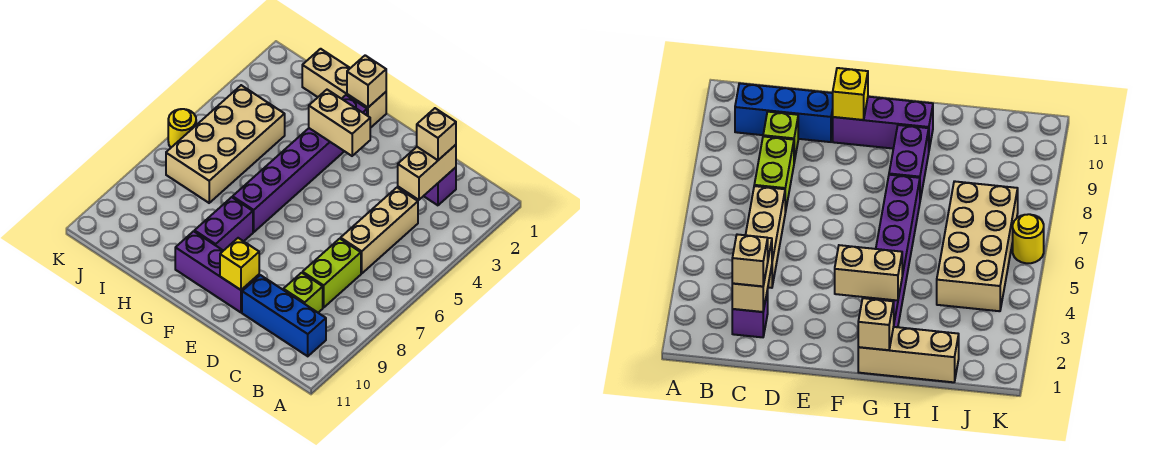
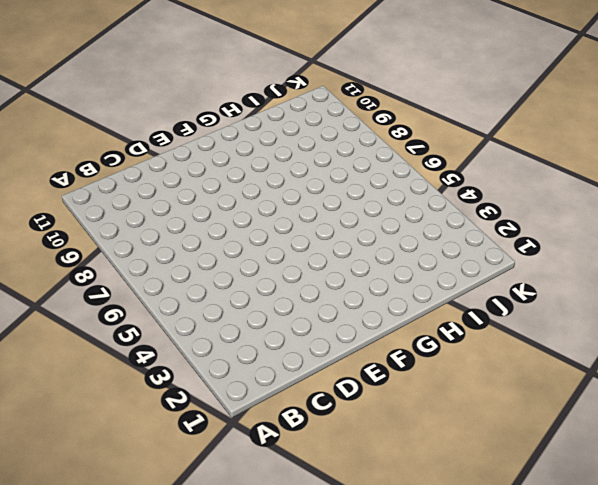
none -> blue 1x3 brick [242,275,326,356]
none -> purple 1x1 brick [424,167,456,205]
none -> tan 1x3 brick [341,188,418,273]

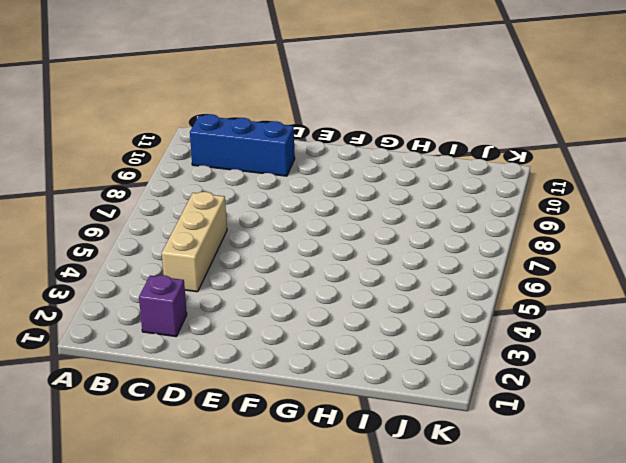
none -> lime 1x2 brick [303,239,361,308]
none -> lime 1x1 brick [283,273,323,313]
none -> purple 1x3 brick [175,231,259,312]

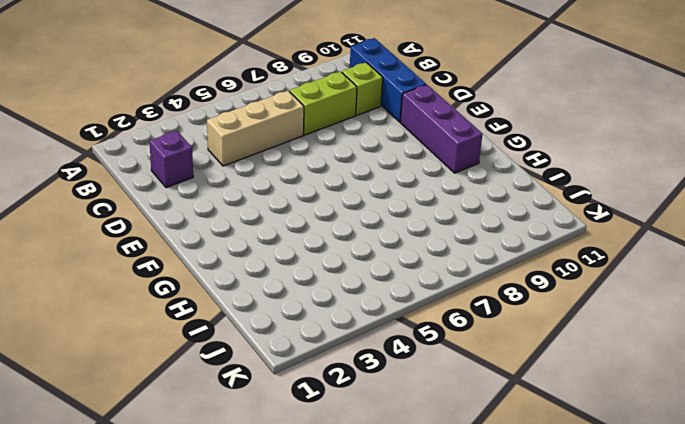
none -> tan 1x3 brick [302,49,386,128]
none -> purple 1x6 brick [233,95,367,232]
none -> purple 1x2 brick [194,197,253,251]

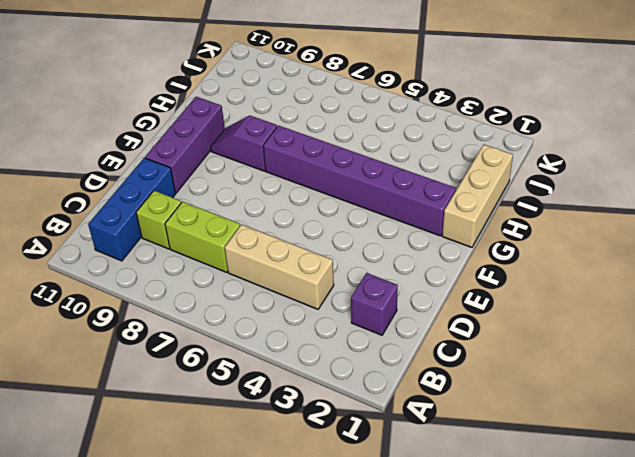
purple 1x2 slope [211,116,277,171] -> purple 1x2 brick [194,197,253,251]
none -> tan 2x4 brick [166,85,285,203]
none -> yellow 1x1 round brick [168,109,196,148]
none -> tan 1x2 brick [398,145,456,200]

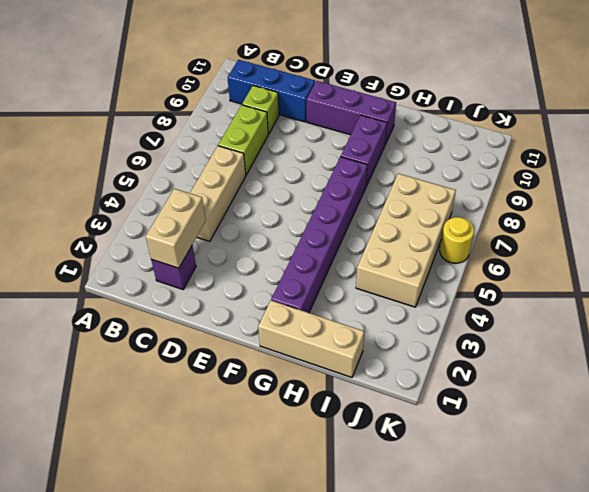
none -> yellow 1x1 brick [220,238,259,290]
none -> tan 1x2 brick [309,90,370,156]
none -> tan 1x1 brick [347,55,386,107]

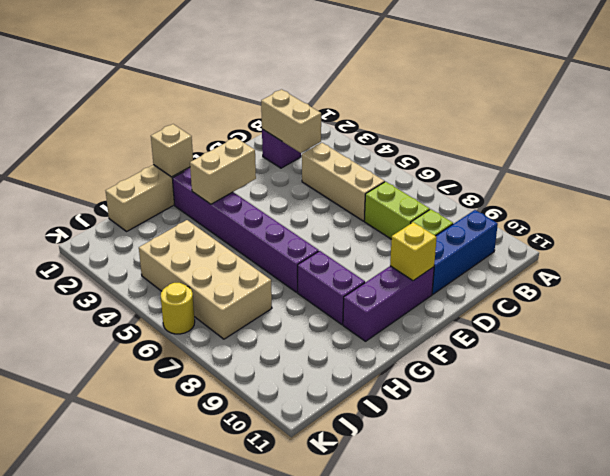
none -> tan 1x1 brick [417,108,456,160]

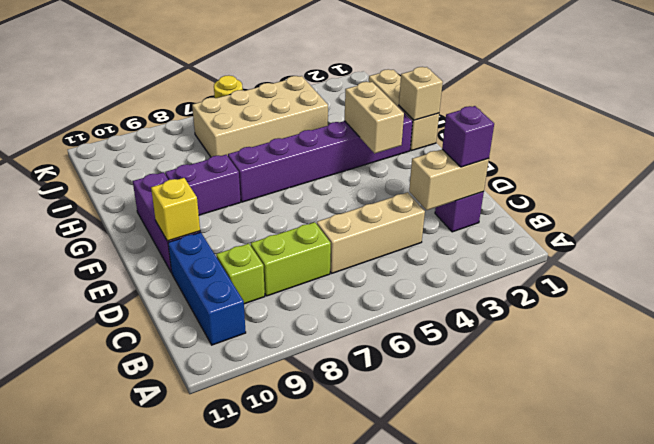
purple 1x1 brick [442,106,494,167] -> tan 1x1 brick [417,108,456,160]

